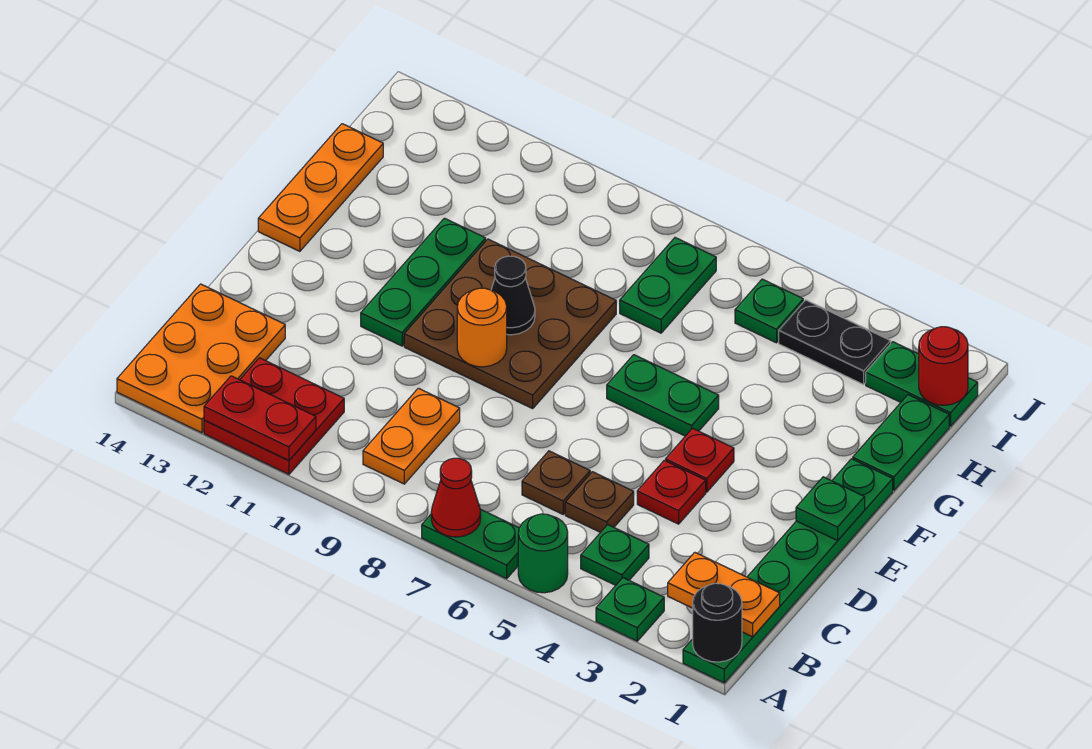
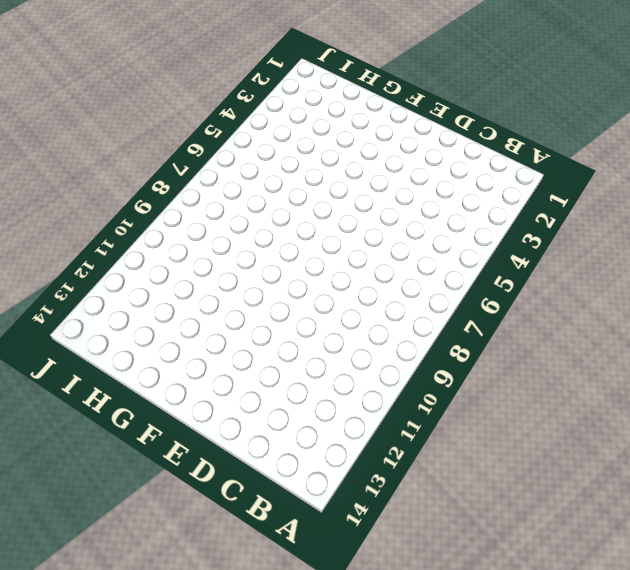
none -> green 1x6 plate [683,459,893,683]
none -> green 1x1 plate [596,578,664,641]
none -> green 1x1 round brick [518,514,568,593]

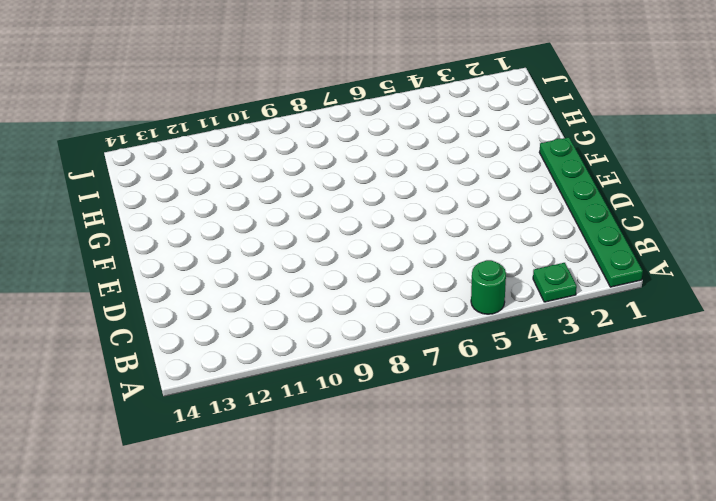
none -> green 1x2 plate [422,509,519,579]
none -> red 2x2 plate [204,358,344,474]
none -> orange 2x3 plate [117,284,285,433]

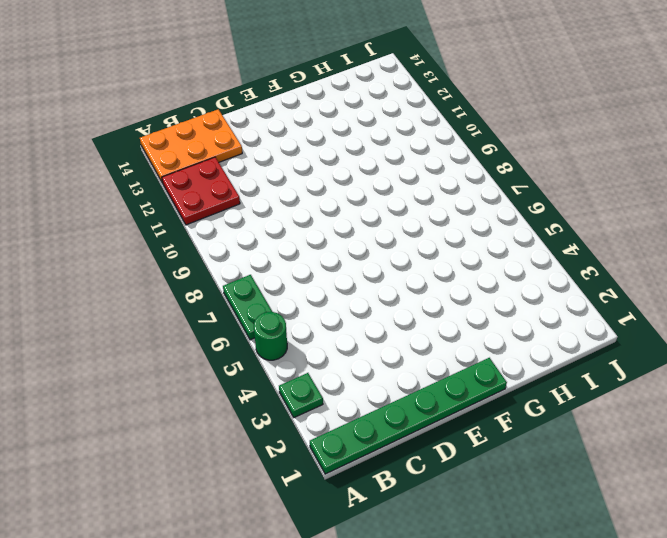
none -> green 1x1 plate [581,525,649,585]
none -> orange 1x2 plate [363,388,460,484]
none -> brown 1x1 plate [565,472,634,533]

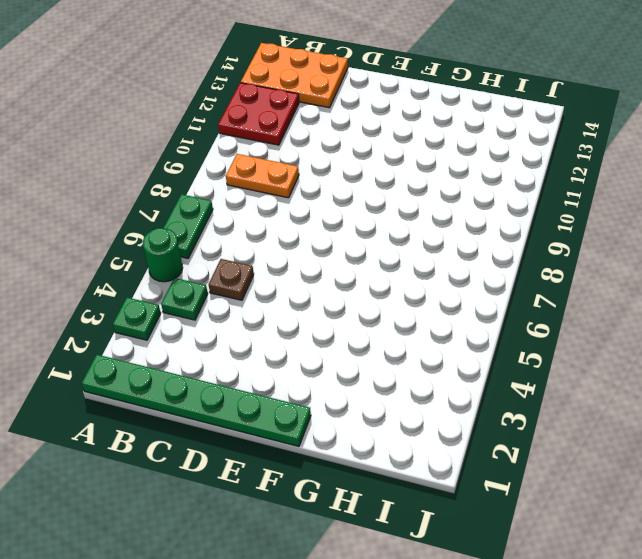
none -> brown 1x1 plate [522,451,590,514]
none -> red 1x1 plate [637,460,706,524]
none -> red 1x1 plate [666,428,734,492]

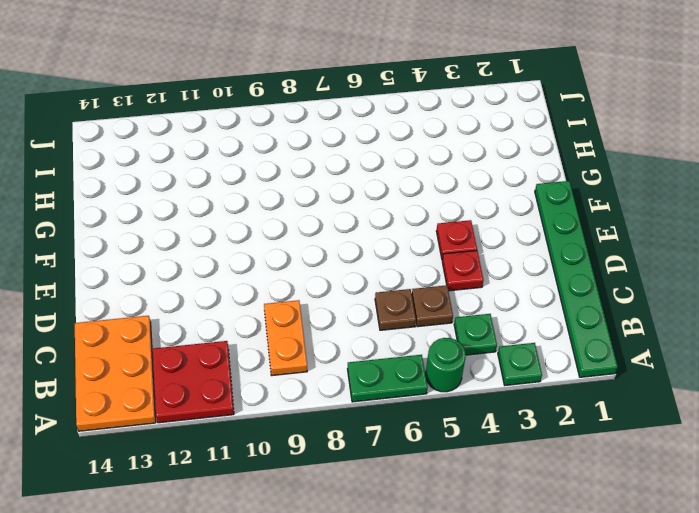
none -> brown 3x3 plate [404,239,616,409]
none -> green 1x3 plate [361,218,486,346]
none -> green 1x2 plate [607,355,719,436]

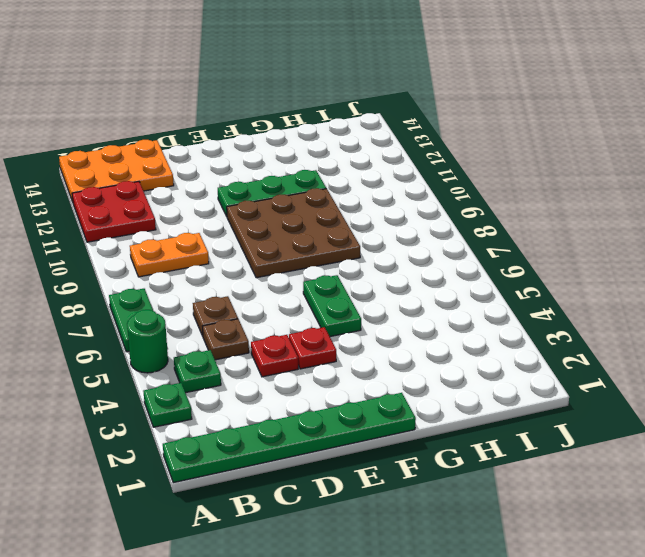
none -> orange 1x3 plate [258,124,383,251]
none -> green 1x2 plate [853,395,949,490]
none -> green 1x2 plate [620,238,716,333]

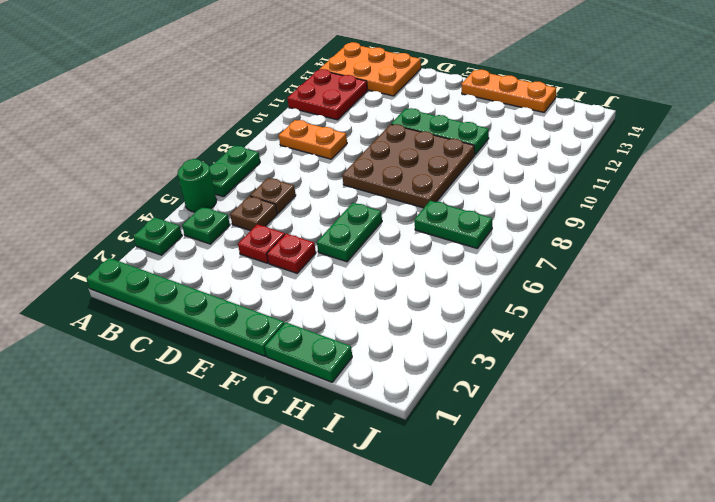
none -> green 1x2 plate [866,342,978,426]
none -> black 1x2 plate [779,300,891,384]
none -> green 1x1 plate [735,279,803,343]

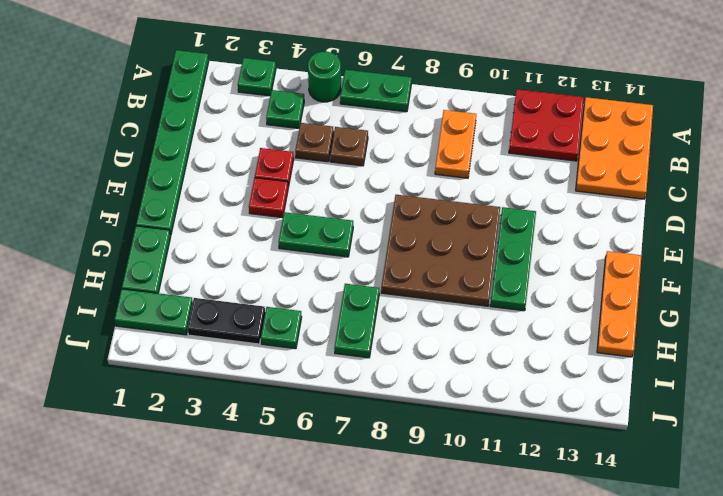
none -> black 1x1 round brick [693,583,742,662]
none -> red 1x1 cone [431,458,481,537]
none -> red 1x2 plate [204,376,316,461]

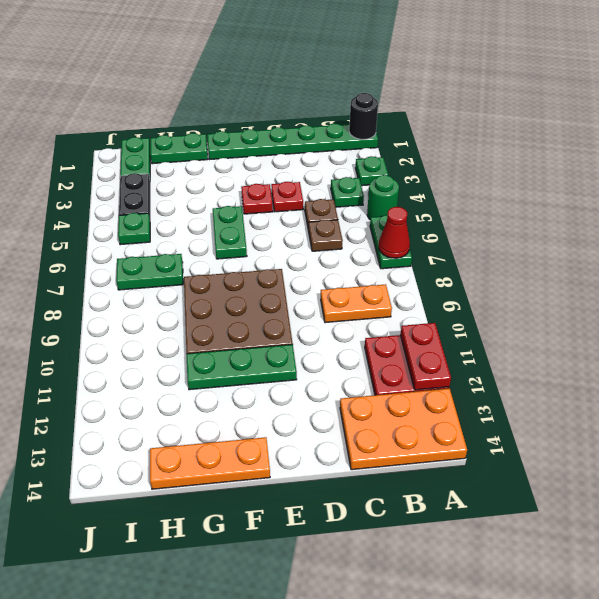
none -> orange 1x2 plate [668,552,780,637]
none -> green 1x1 plate [796,477,865,541]
none -> orange 1x1 round brick [457,288,507,367]

